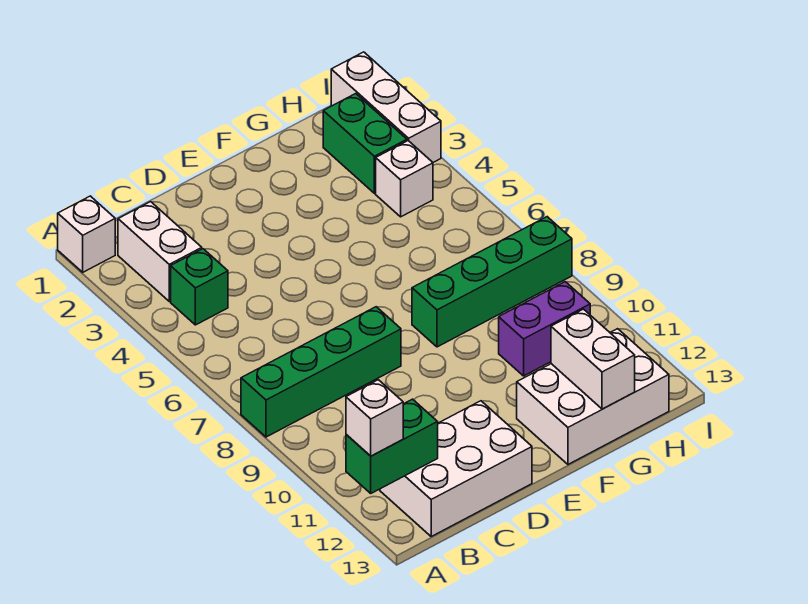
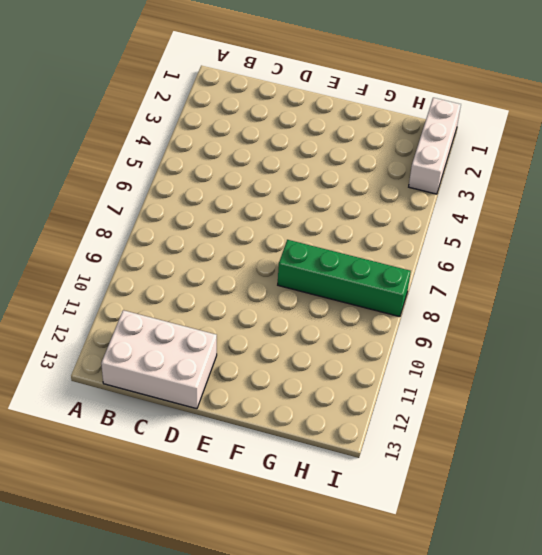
none -> white 1x1 brick [58,196,115,272]
none -> green 1x4 brick [241,307,401,437]
none -> white 1x2 brick [118,202,202,301]

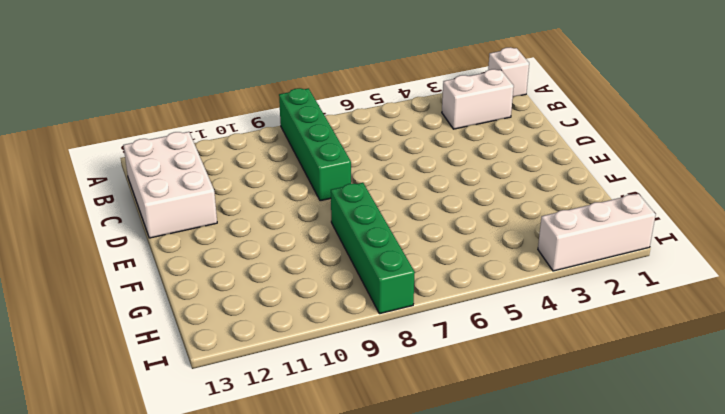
none -> green 1x1 brick [171,249,228,325]
none -> white 2x3 brick [517,329,669,464]
none -> purple 1x2 brick [499,282,590,376]

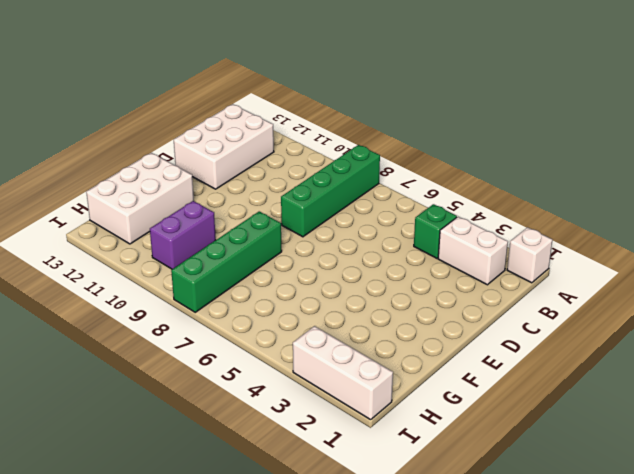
none -> green 1x2 brick [323,94,407,193]
none -> white 1x1 brick [376,141,433,217]
none -> green 1x2 brick [346,399,438,493]

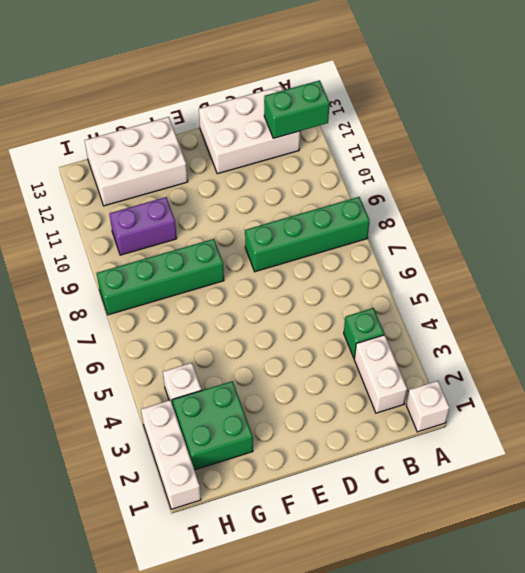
green 2x2 brick [172,381,253,470] -> green 1x2 brick [323,94,407,193]
none -> white 1x2 brick [551,309,635,409]
none -> white 1x1 brick [346,380,403,456]

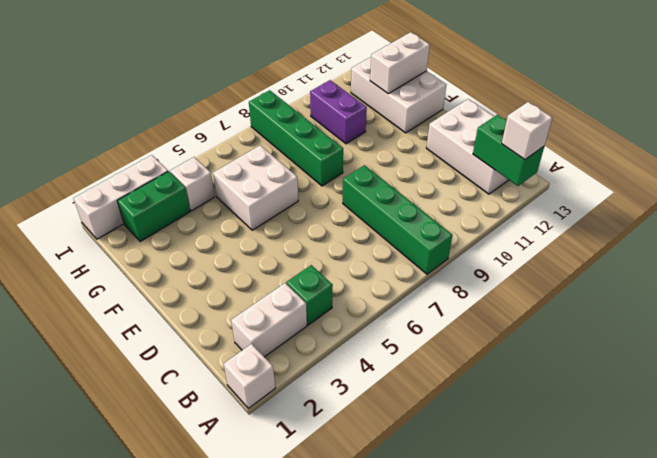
white 2x2 brick [213,145,298,230] -> none

